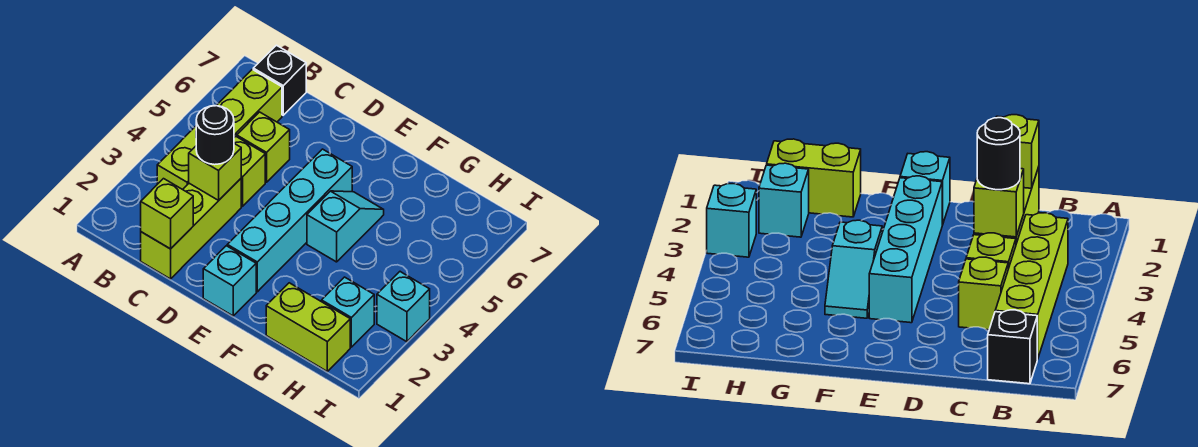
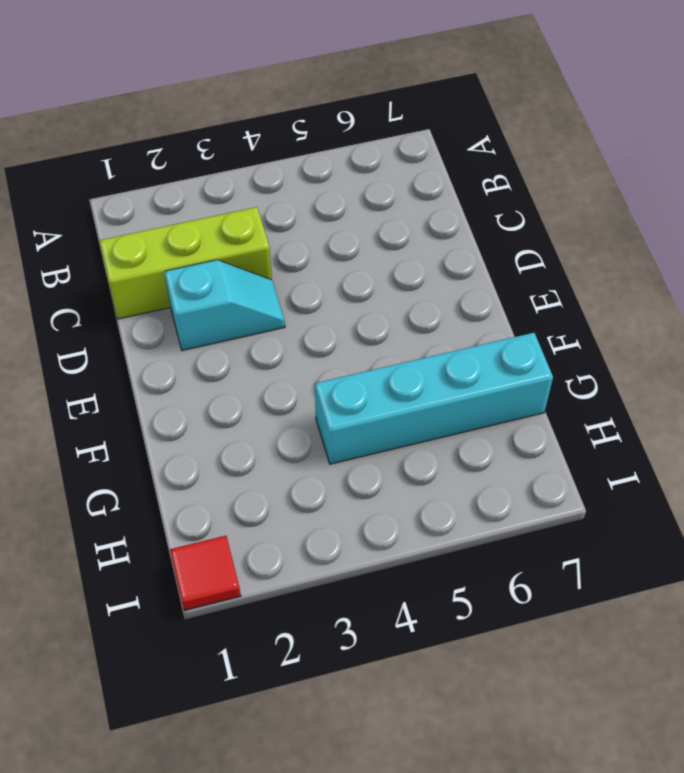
cyan 1x2 slope [164,260,285,351] -> cyan 1x2 slope moved to [307,191,384,262]
cyan 1x4 brick [315,333,553,464] -> cyan 1x4 brick moved to [227,149,352,292]
red 1x1 tile [170,536,241,611] -> none
none -> lime 1x4 brick [157,69,282,190]
none -> black 1x1 brick [253,45,306,115]
none -> lime 1x1 brick [234,136,265,206]

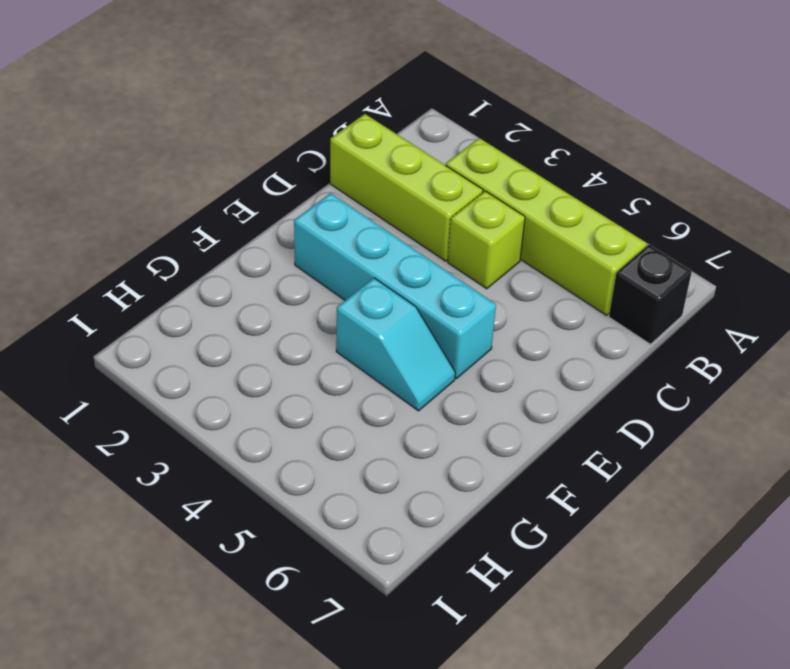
none -> lime 1x1 brick [237,112,290,182]
none -> cyan 1x1 brick [203,246,256,316]
none -> lime 1x2 brick [266,283,350,371]

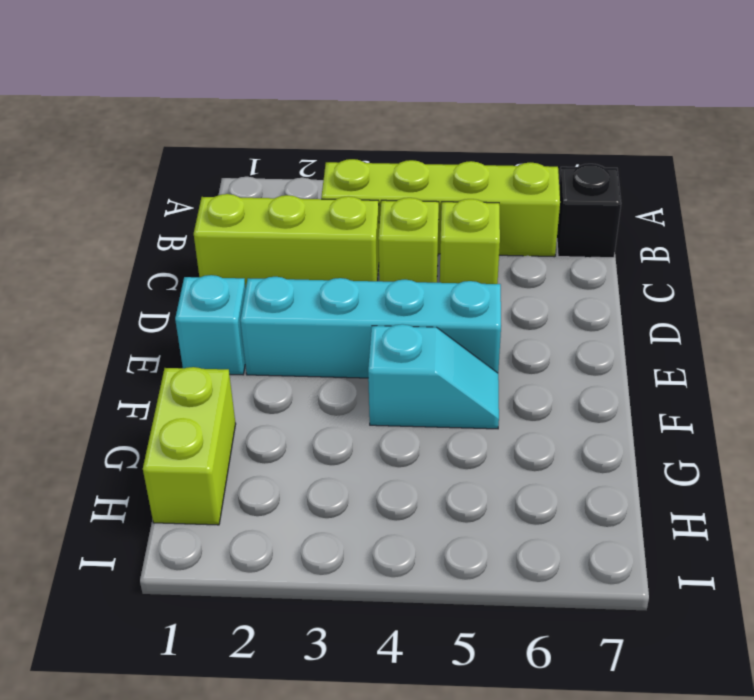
none -> cyan 1x1 brick [322,277,374,347]
none -> cyan 1x1 brick [377,272,430,342]
none -> lime 1x1 brick [141,179,193,249]

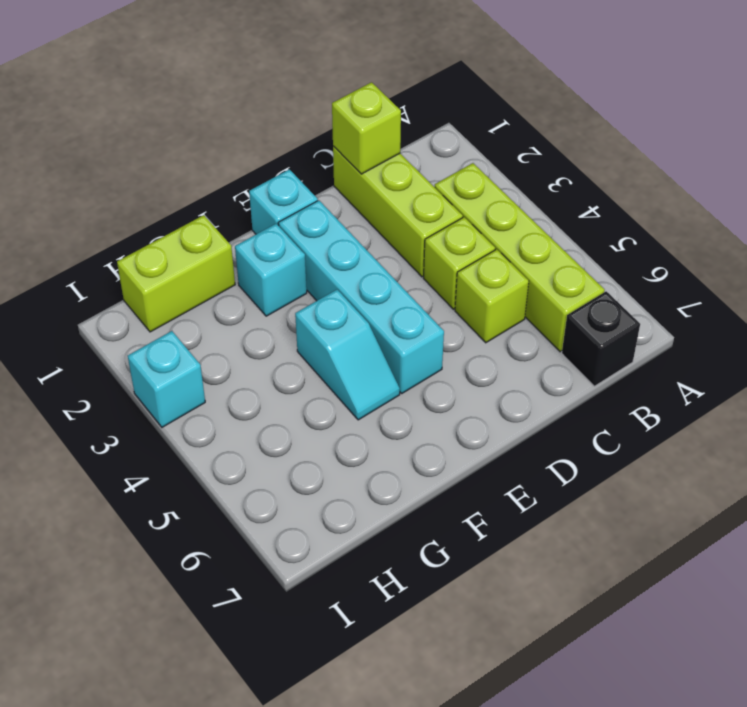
cyan 1x1 brick [235,224,307,316] -> cyan 1x1 brick moved to [322,277,374,347]
none -> lime 1x1 brick [189,144,241,200]
none -> black 1x1 round brick [196,106,234,165]

